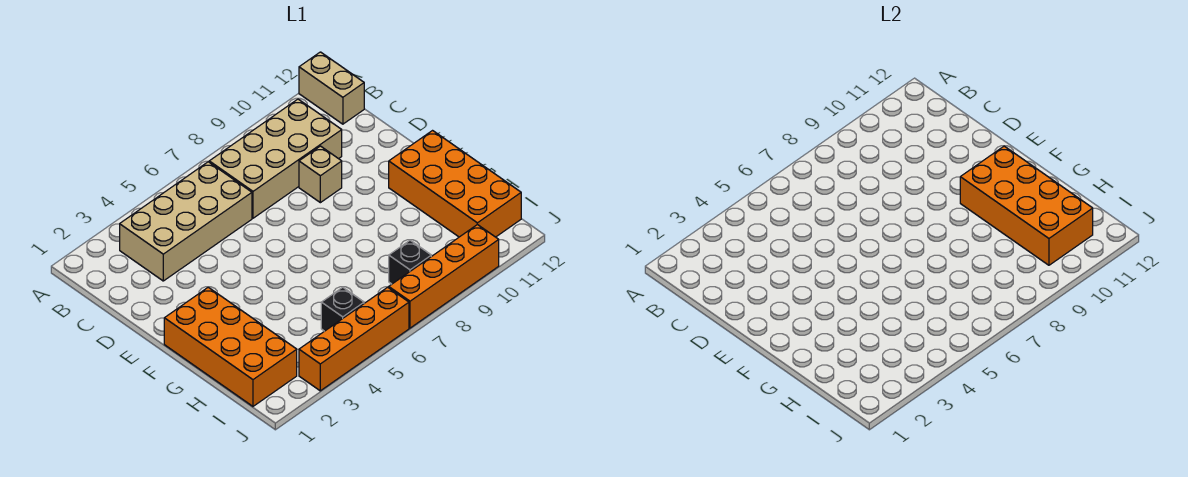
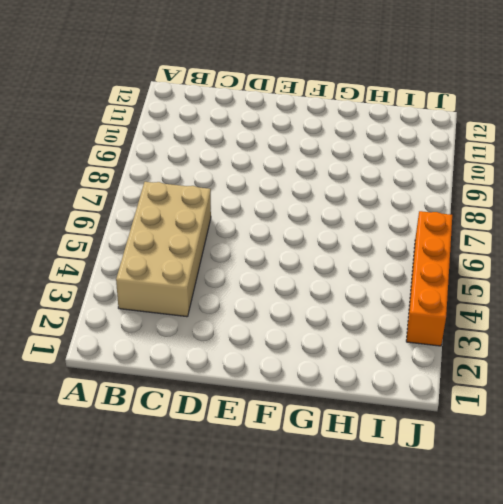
none -> tan 1x2 brick [299,52,364,124]
none -> tan 2x4 brick [209,99,342,218]

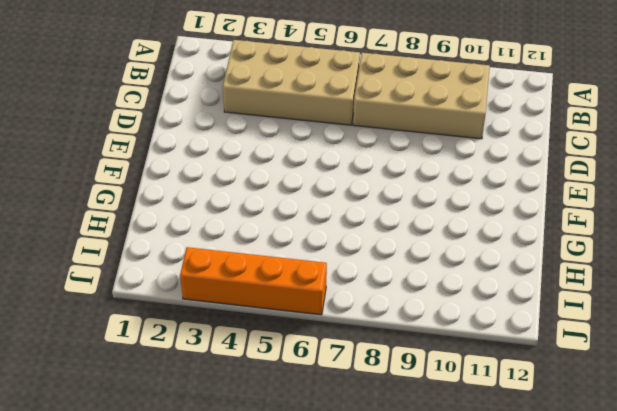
none -> tan 1x2 brick [299,52,364,124]
none -> tan 1x1 brick [299,146,342,203]

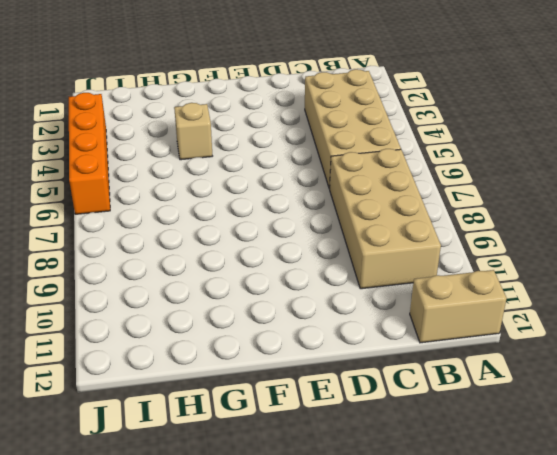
tan 1x1 brick [174,103,212,160] -> tan 1x1 brick moved to [299,146,342,203]
none -> orange 2x4 brick [164,287,297,406]
none -> orange 2x4 brick [389,131,521,237]

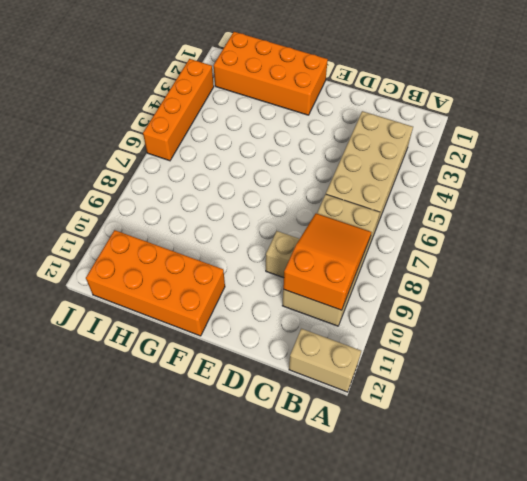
orange 2x3 slope [283,213,371,310] -> none
none -> black 1x1 brick [321,287,364,331]
none -> black 1x1 brick [389,240,431,284]

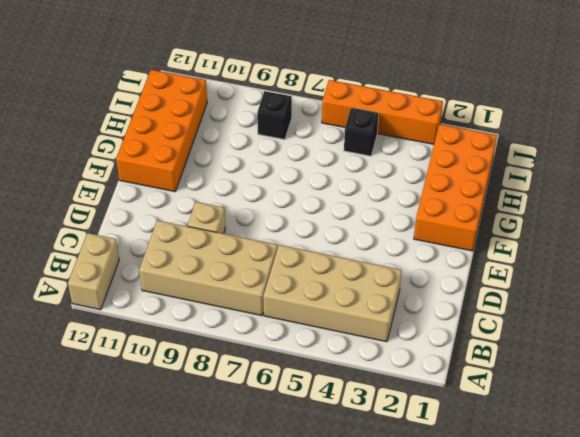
none -> orange 1x4 brick [389,225,499,328]
none -> orange 2x4 brick [960,146,1093,265]

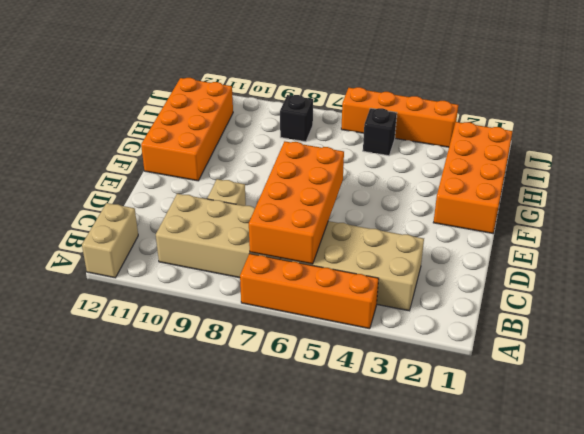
orange 1x4 brick [240,254,379,329] -> orange 1x4 brick moved to [389,225,499,328]
orange 2x4 brick [249,141,344,264] -> orange 2x4 brick moved to [960,146,1093,265]

